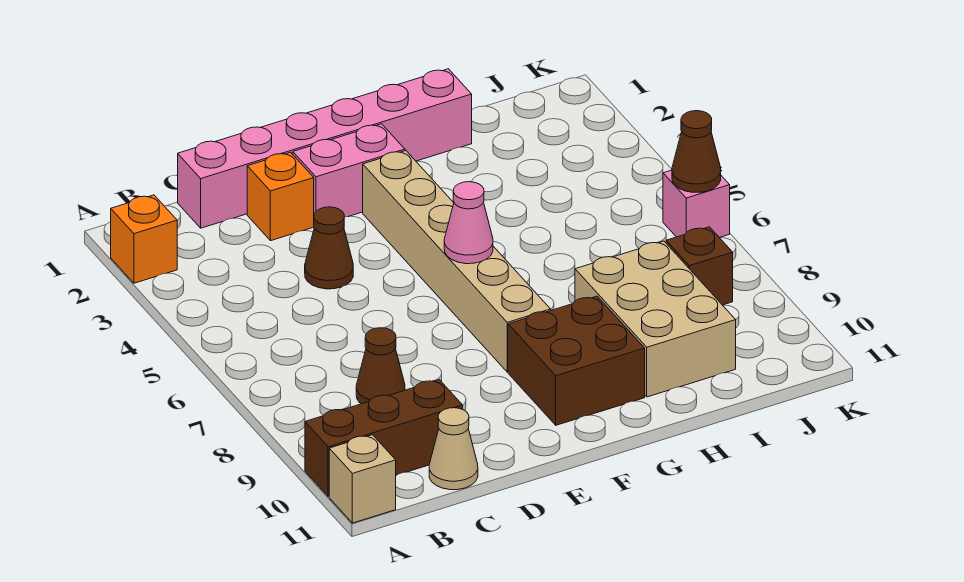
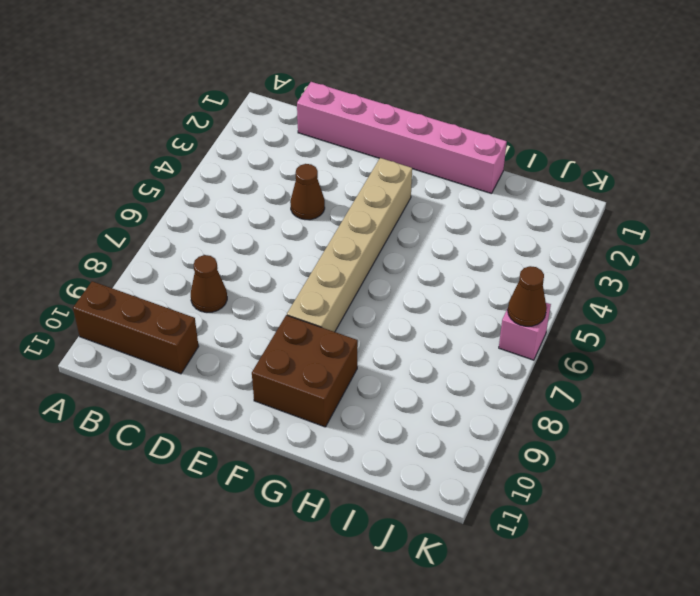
none -> orange 1x1 brick [111,195,177,283]
none -> tan 1x1 brick [329,435,396,523]
none -> tan 1x1 cone [429,408,478,490]

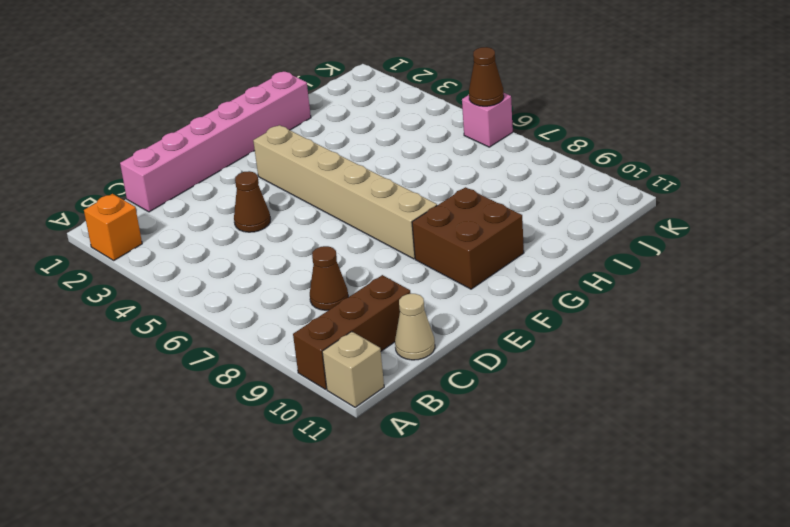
none -> orange 1x1 brick [247,152,314,241]
none -> pink 1x2 brick [293,124,405,217]
none -> tan 2x3 brick [575,241,736,397]

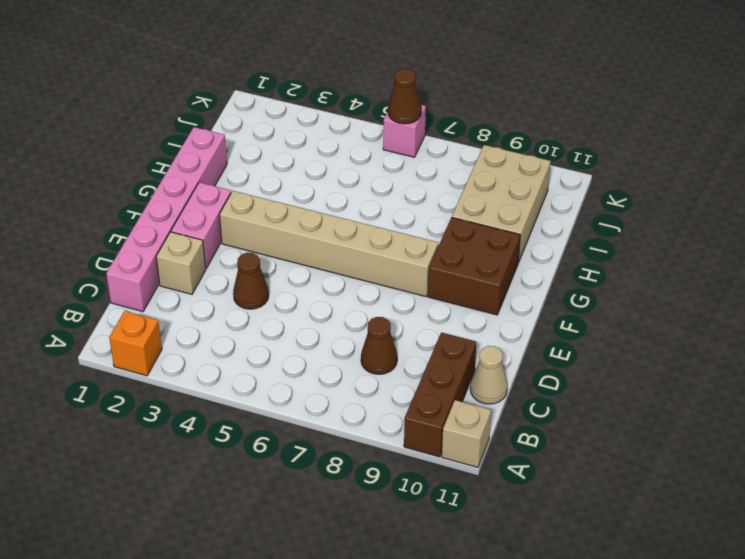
tan 1x1 brick [156,232,206,294] -> orange 1x1 brick [247,152,314,241]
tan 2x3 brick [452,145,551,263] -> tan 2x3 brick turned to [575,241,736,397]
none -> brown 1x1 brick [666,227,733,305]
none -> pink 1x1 cone [444,182,493,264]

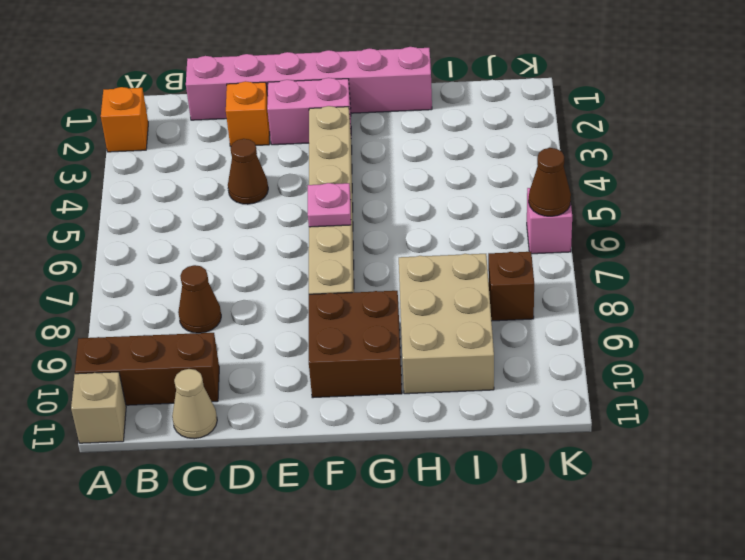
pink 1x1 plate [308,183,351,227] -> pink 1x1 cone [444,182,493,264]

